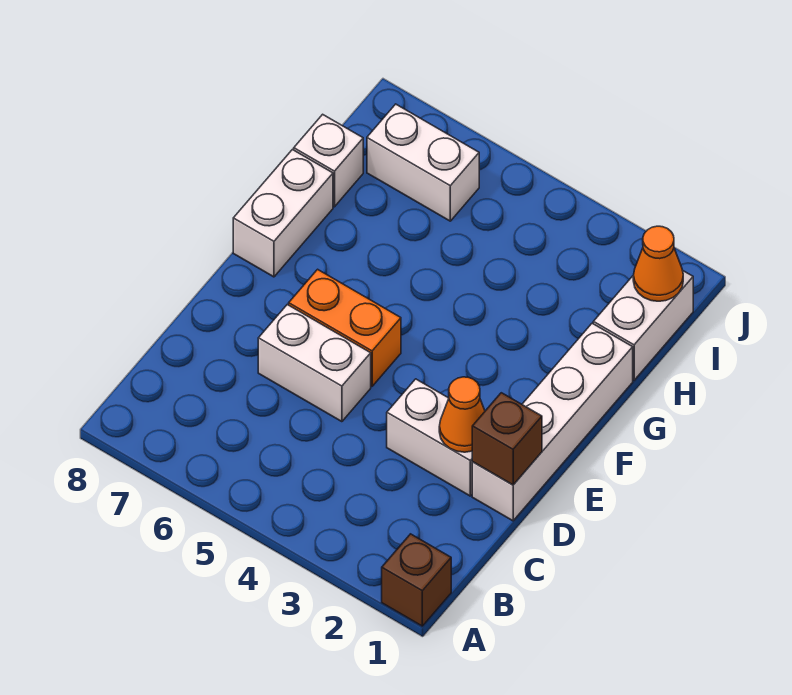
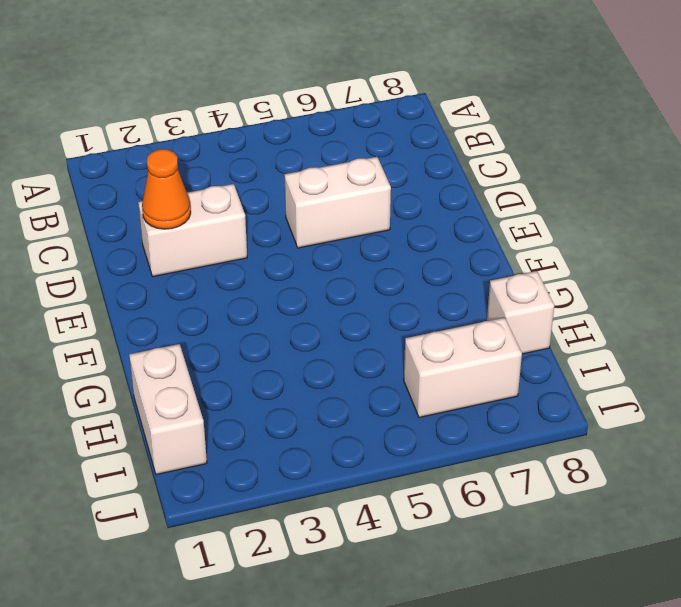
none -> brown 1x1 brick [382,534,451,626]
none -> white 1x4 brick [472,323,633,521]
none -> orange 1x2 brick [289,269,401,386]

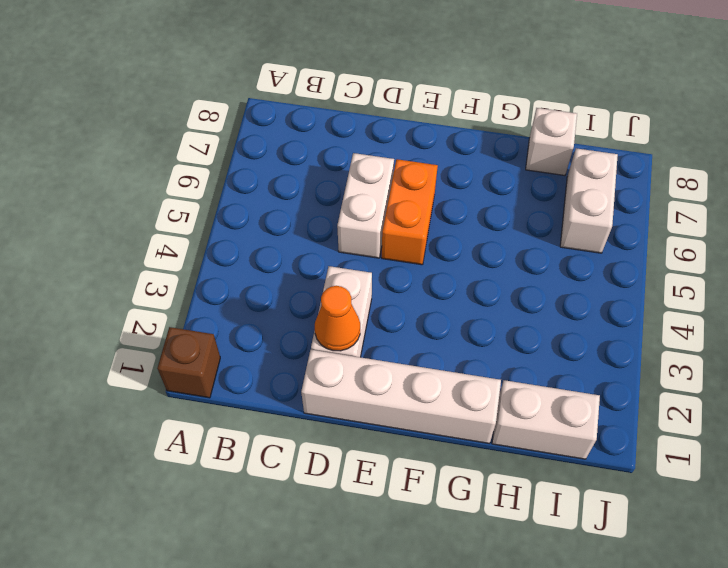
none -> white 1x2 brick [233,150,333,277]
none -> brown 1x1 brick [472,393,542,485]
none -> orange 1x1 cone [633,226,683,301]

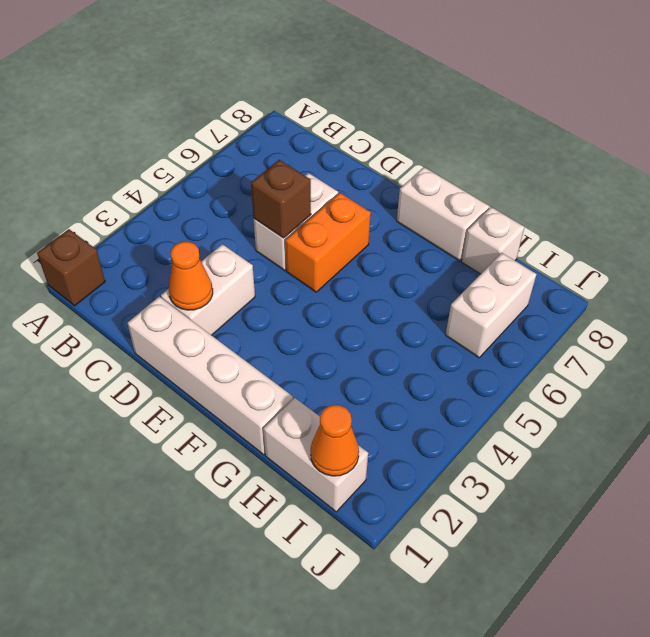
brown 1x1 brick [251,160,311,238] -> brown 1x1 brick moved to [472,393,542,485]

